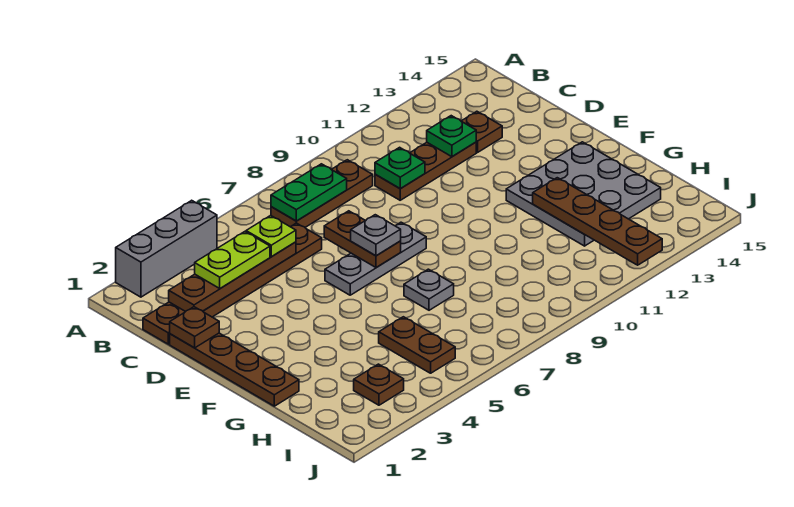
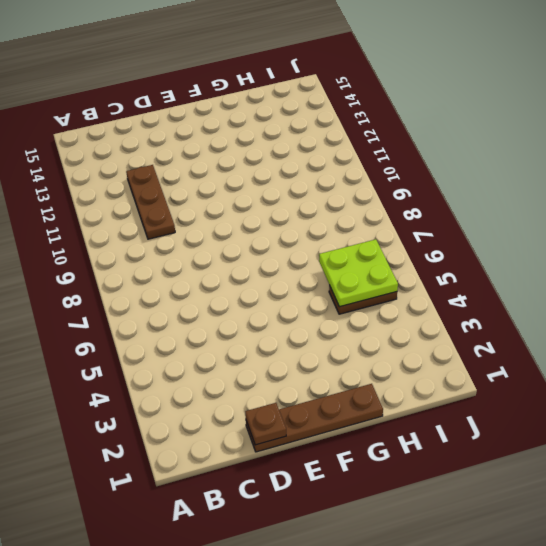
lime 2x2 plate [319,239,398,307] -> none
none -> grey 1x3 brick [116,200,217,297]
none -> brown 1x3 plate [271,160,373,227]
none -> brown 1x6 plate [143,223,322,344]

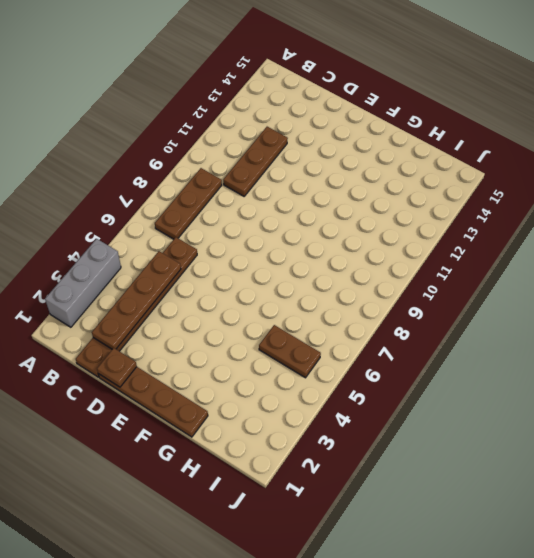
none -> brown 1x1 plate [461,111,502,152]
none -> grey 1x3 plate [325,222,426,295]
none -> grey 3x3 plate [506,142,661,246]

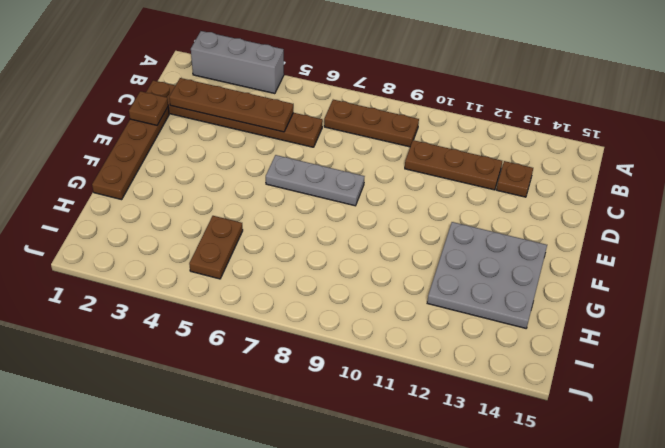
none -> grey 1x1 plate [404,269,454,310]
none -> brown 1x1 plate [354,364,404,405]
none -> green 1x2 plate [271,164,347,221]

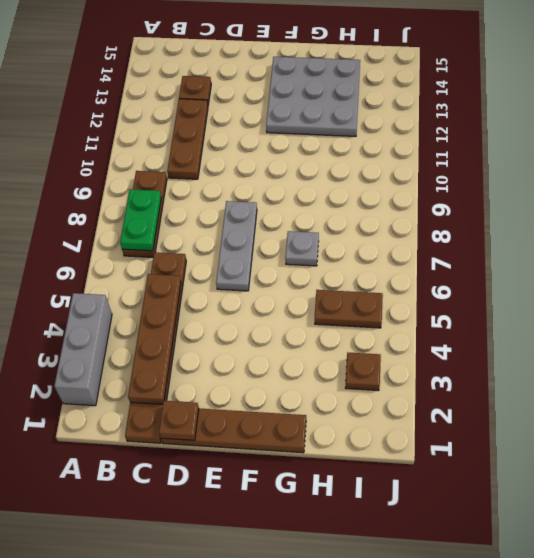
none -> green 1x1 plate [375,147,425,189]
none -> green 1x1 plate [427,116,476,157]
none -> brown 1x2 plate [324,211,401,268]

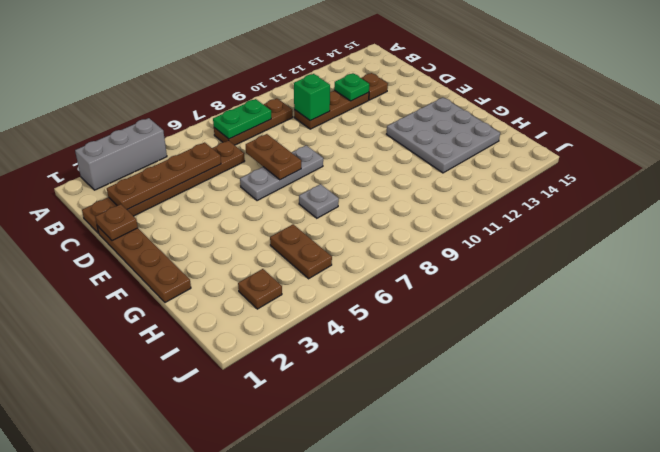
green 1x1 brick [294,74,330,121] -> green 1x1 plate [375,147,425,189]
none -> brown 1x4 plate [533,178,662,265]
none -> lime 1x2 plate [195,232,270,288]
none -> lime 1x1 plate [246,215,296,257]

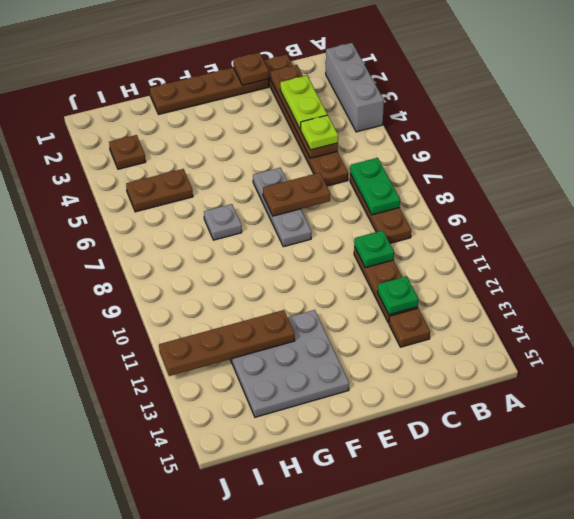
none -> grey 1x1 plate [351,215,401,256]

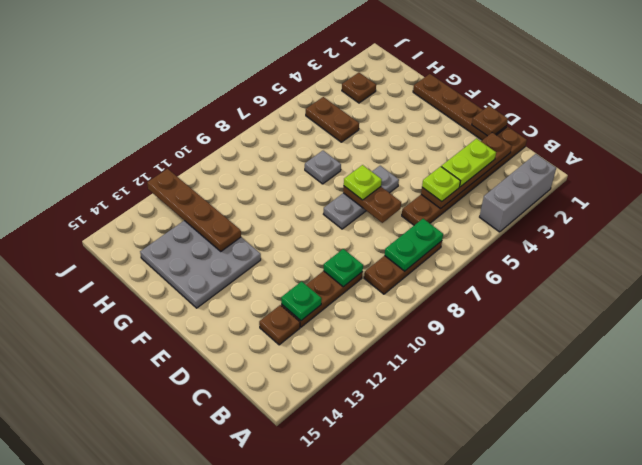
lime 1x1 plate [344,165,382,200] -> grey 1x1 plate [351,215,401,256]

